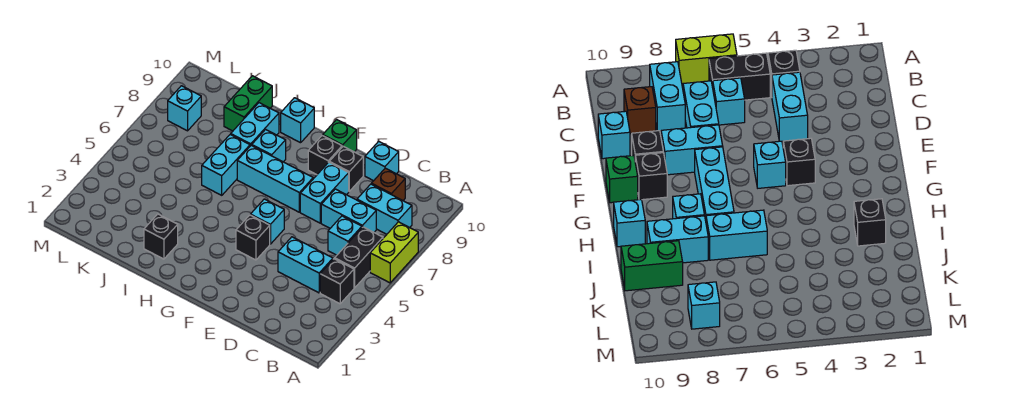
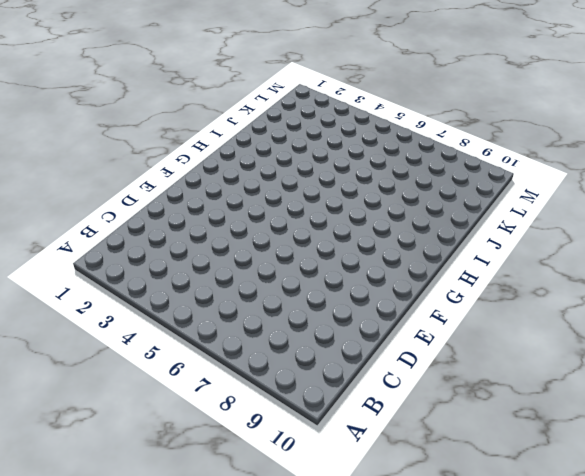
none -> lime 1x2 brick [370,222,418,283]
none -> black 1x1 brick [320,259,354,304]
none -> black 1x2 brick [335,227,383,288]

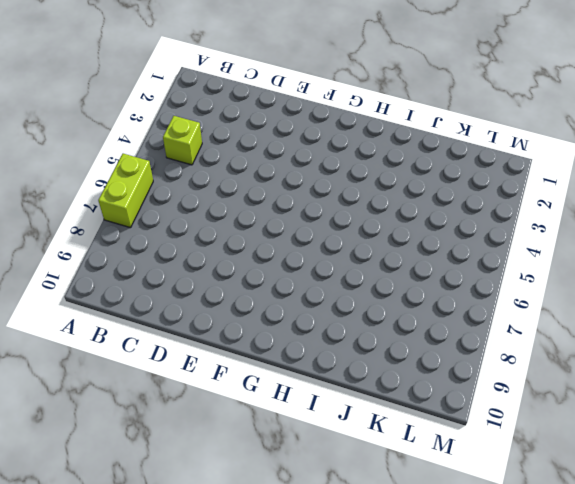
lime 1x1 brick [163,116,202,165] -> black 1x1 brick [320,259,354,304]
none -> black 1x2 brick [335,227,383,288]
none -> cyan 1x2 brick [357,184,412,234]
none -> cyan 1x2 brick [278,237,333,293]

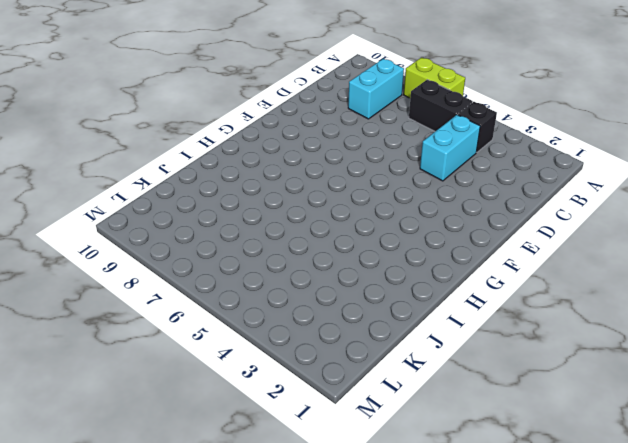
none -> cyan 1x1 brick [328,216,362,255]
none -> cyan 1x2 brick [321,189,376,232]
none -> brown 1x1 brick [371,168,405,200]

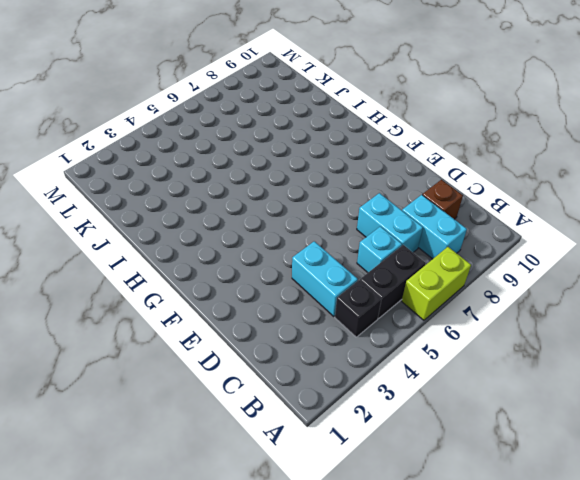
none -> cyan 1x1 brick [365,141,399,181]
none -> cyan 1x2 brick [300,162,349,223]
none -> black 1x1 brick [329,146,363,191]

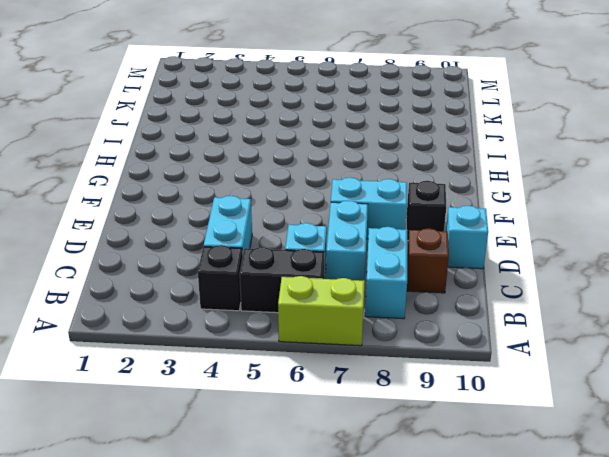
none -> black 1x1 brick [236,215,270,260]
none -> cyan 1x1 brick [250,199,284,244]
none -> cyan 1x3 brick [237,145,313,212]

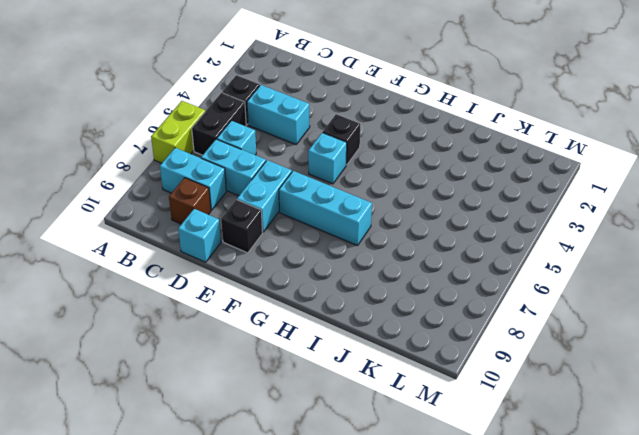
none -> black 1x1 brick [308,135,342,175]
none -> green 1x1 brick [323,120,357,152]
none -> cyan 1x1 brick [252,129,286,162]

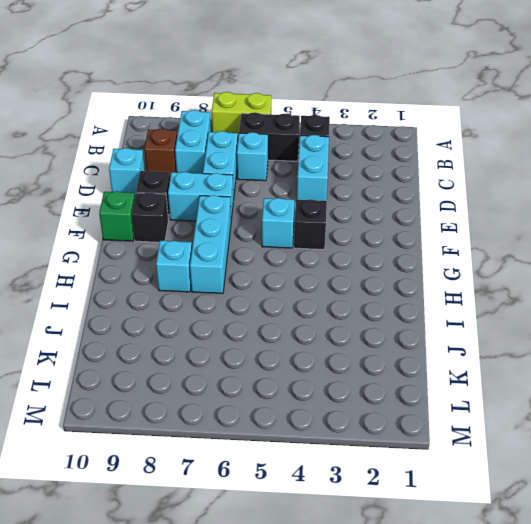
none -> cyan 1x1 brick [281,98,314,143]
none -> black 1x1 brick [144,214,178,259]
none -> cyan 1x2 brick [202,134,250,195]

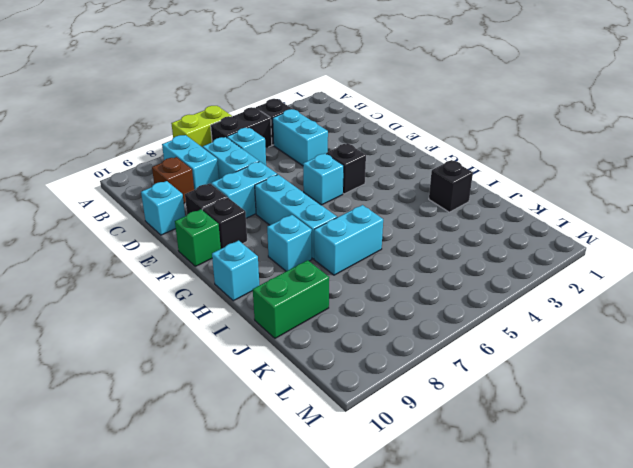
none -> cyan 1x2 brick [231,103,279,146]
none -> cyan 1x1 brick [168,86,201,131]

